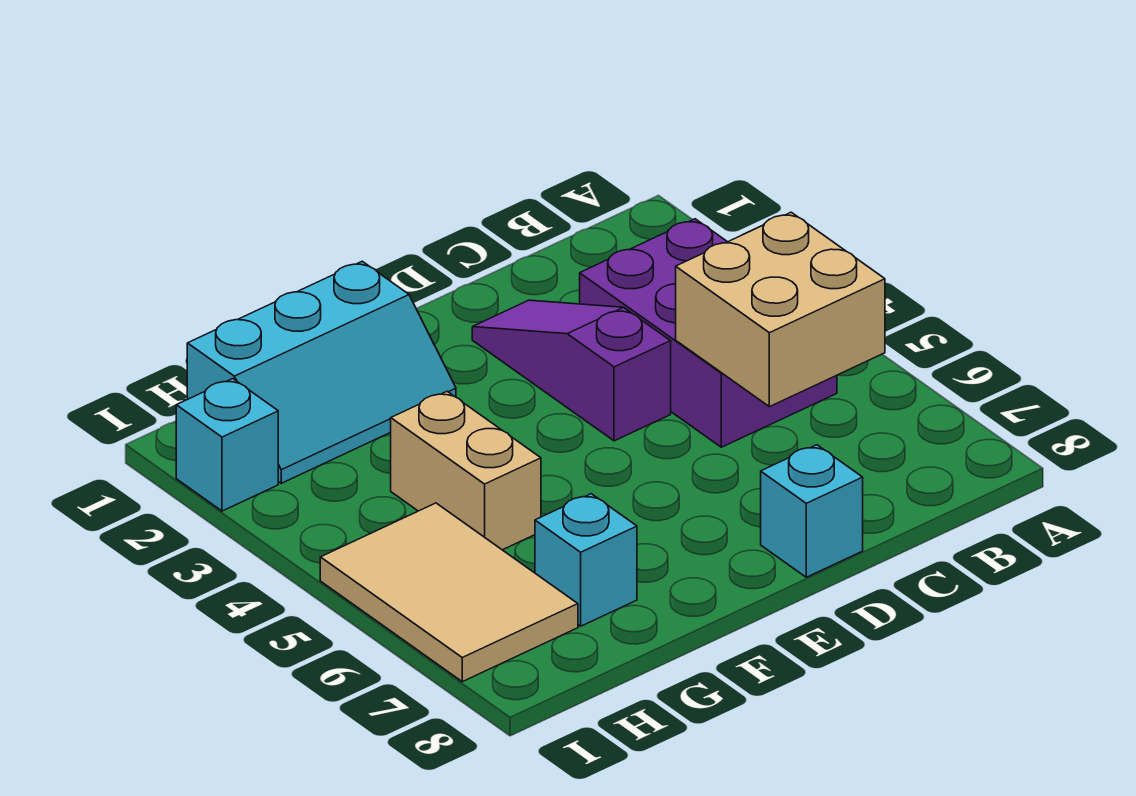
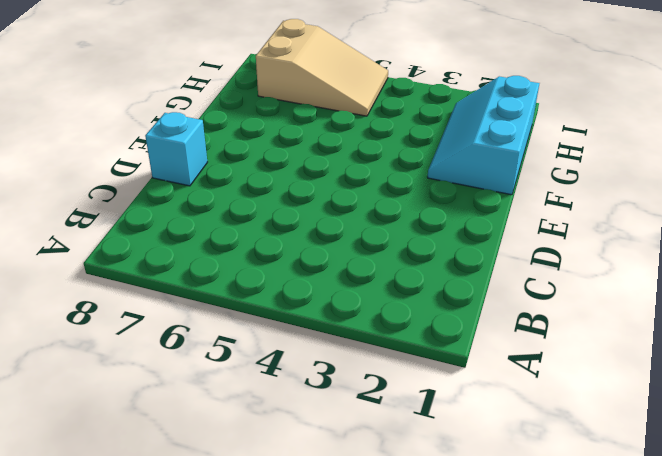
tan 2x3 slope [256,19,388,116] -> tan 2x3 tile [320,503,578,682]
none -> purple 2x3 brick [580,219,837,447]
none -> purple 1x3 slope [472,300,671,441]

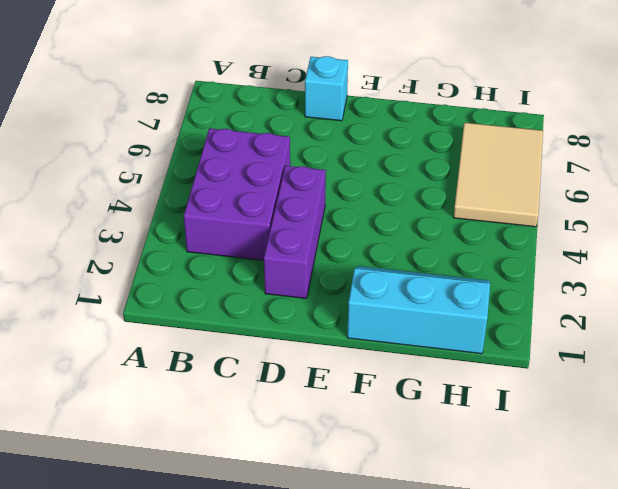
purple 1x3 brick [264,166,326,298] -> purple 1x3 slope [472,300,671,441]
none -> tan 1x2 brick [391,391,541,550]
none -> cyan 1x1 brick [535,494,637,626]

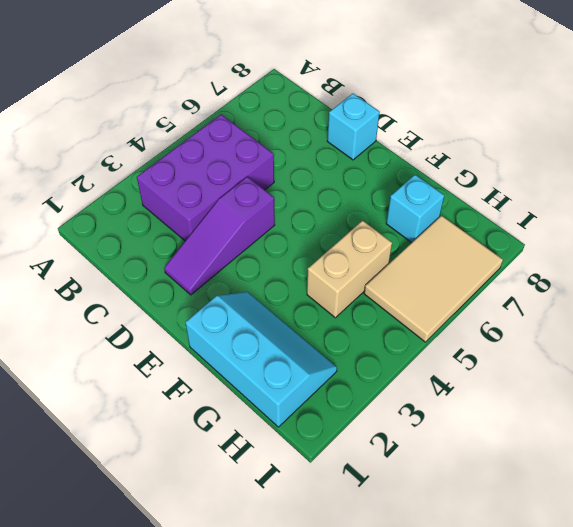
none -> cyan 1x1 brick [176,379,278,511]
none -> tan 2x2 brick [676,212,885,407]

